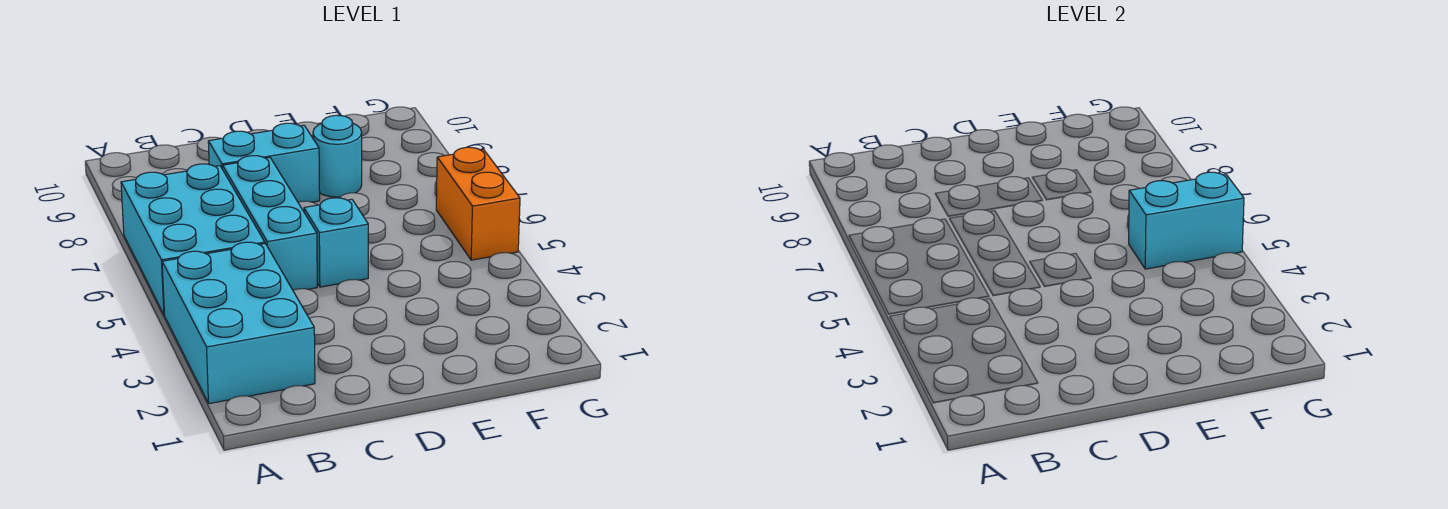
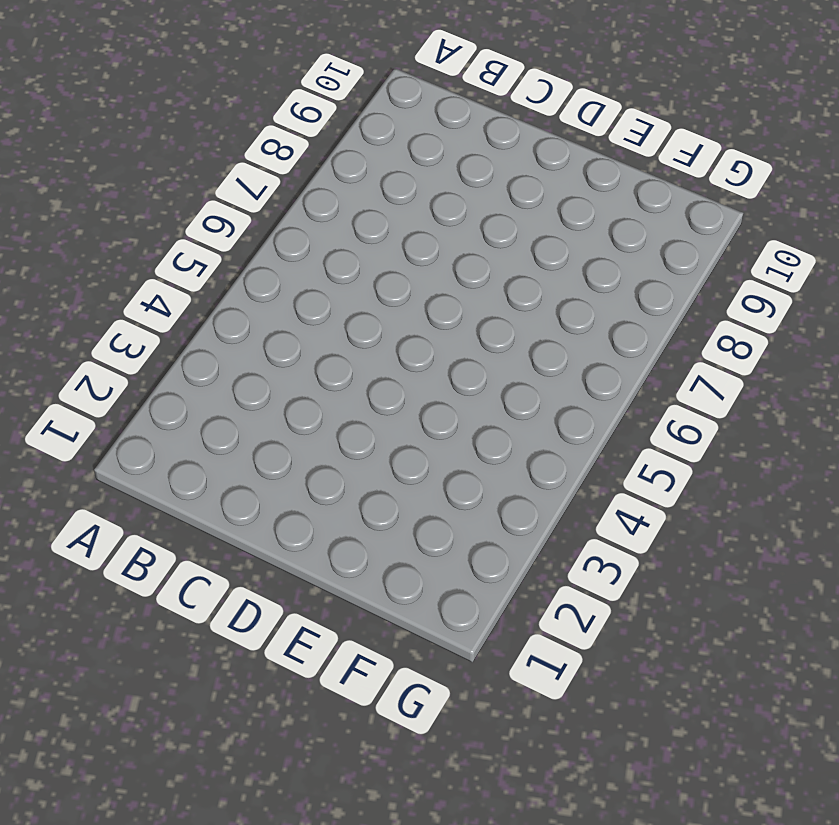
none -> cyan 2x3 brick [162,242,315,404]
none -> cyan 2x3 brick [121,164,265,314]

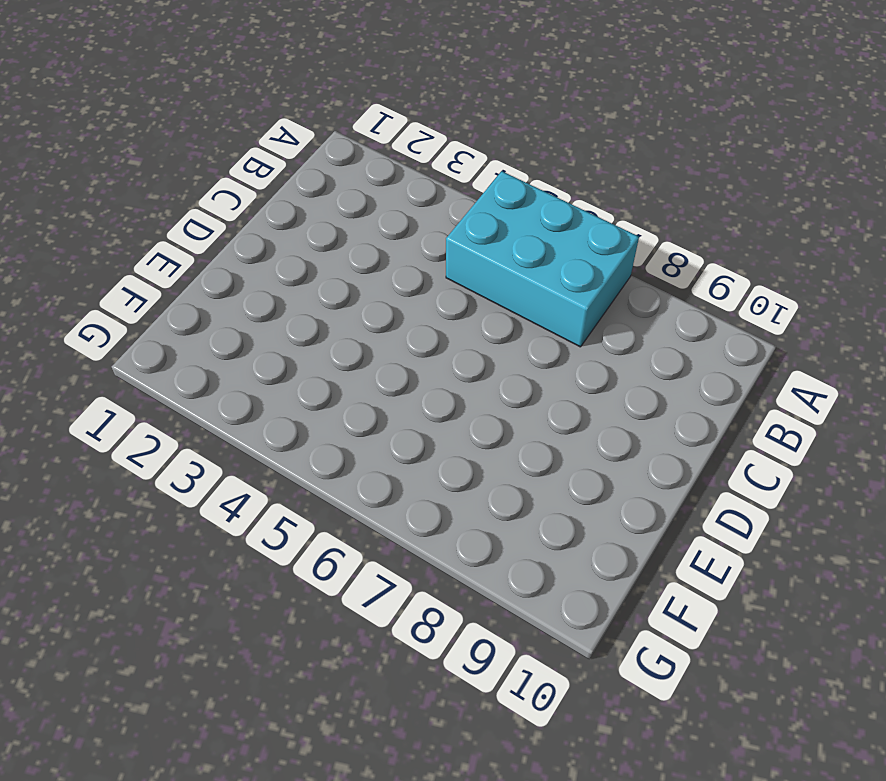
none -> cyan 2x3 brick [162,242,315,404]
none -> cyan 1x3 brick [223,156,317,290]

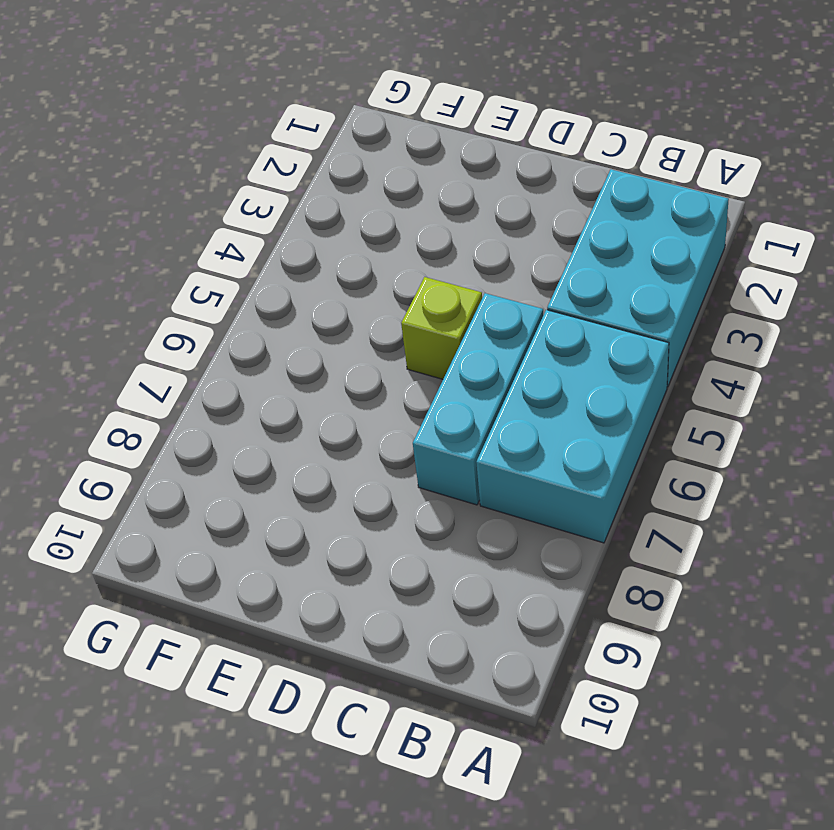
lime 1x1 brick [401,277,482,379] -> cyan 1x1 brick [304,198,368,287]
none -> cyan 1x2 brick [208,123,320,202]
none -> cyan 1x1 round brick [313,115,362,197]

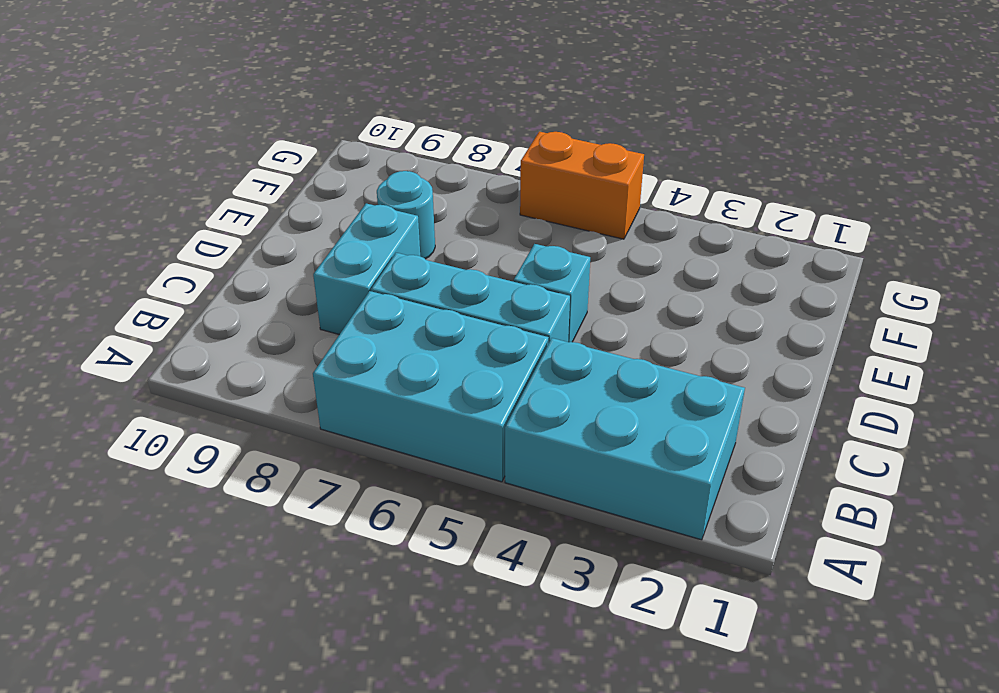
none -> cyan 1x2 brick [1129,172,1244,269]

